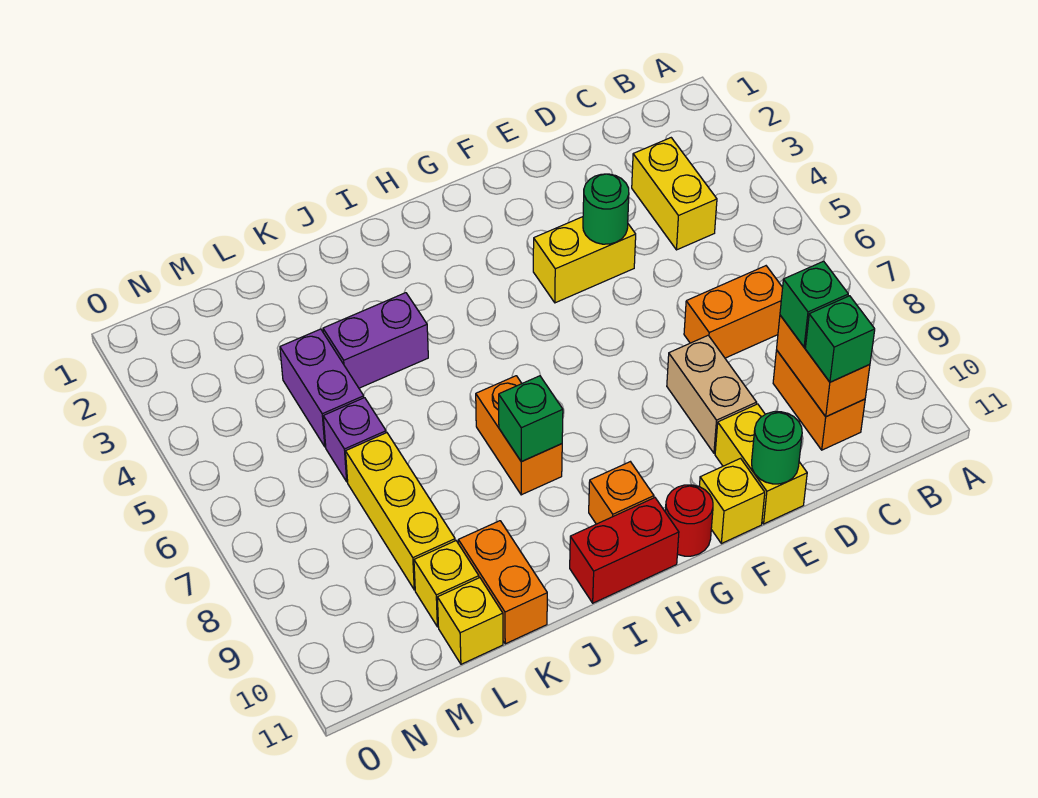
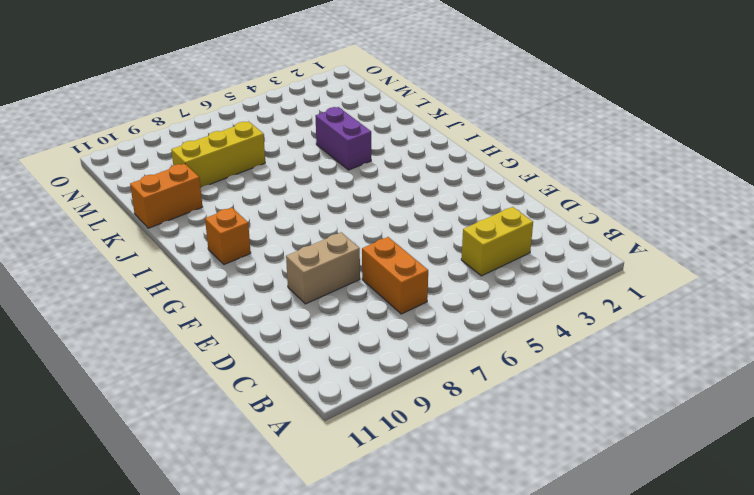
none -> orange 1x2 brick [773,350,865,450]
none -> yellow 1x2 brick [533,217,636,303]
none -> yellow 1x2 brick [715,404,807,524]

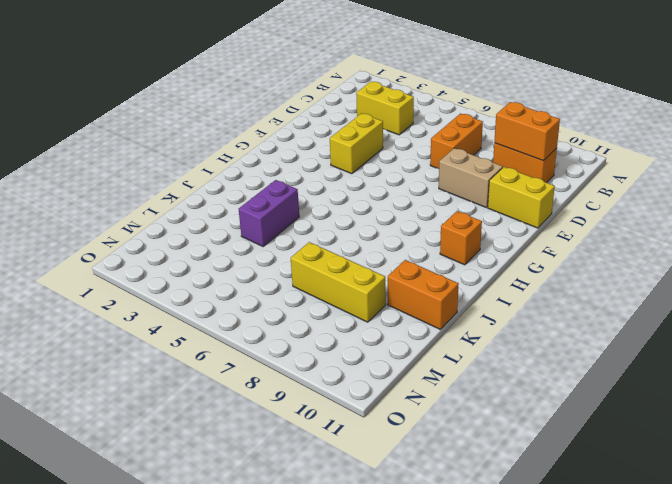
none -> yellow 1x1 brick [699,458,765,544]
none -> red 1x1 round brick [665,485,713,556]
none -> red 1x2 brick [570,498,679,603]

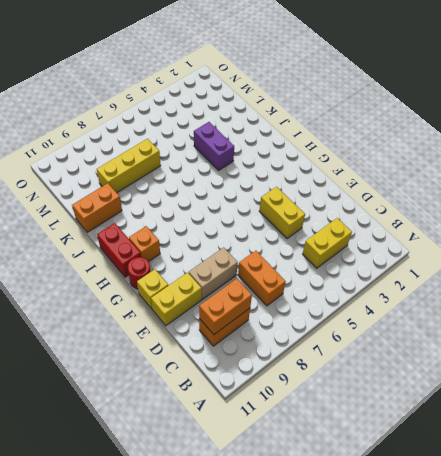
none -> orange 1x2 brick [476,376,562,495]
none -> purple 1x2 brick [280,329,364,447]
none -> purple 1x1 brick [323,398,386,482]

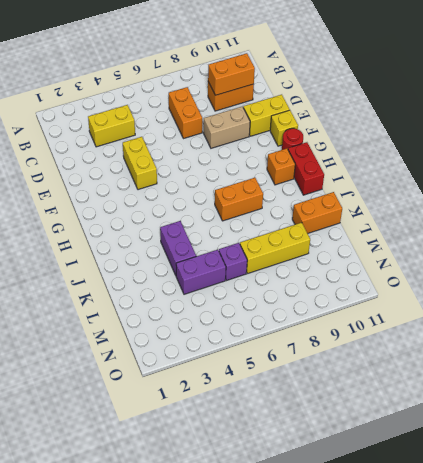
none -> yellow 1x1 brick [414,541,479,627]
none -> yellow 1x1 brick [437,578,503,664]
none -> green 1x1 round brick [583,174,629,244]

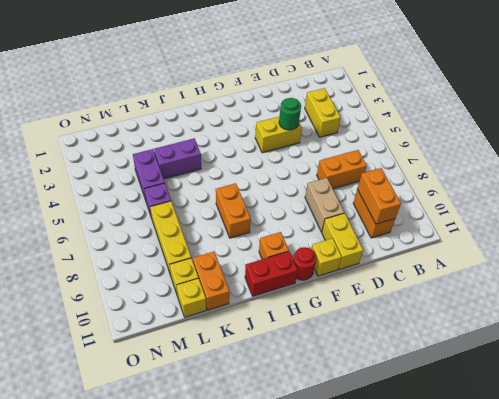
none -> green 1x1 round brick [752,412,802,484]
none -> green 1x1 brick [499,376,563,462]
none -> green 1x1 brick [780,261,848,347]

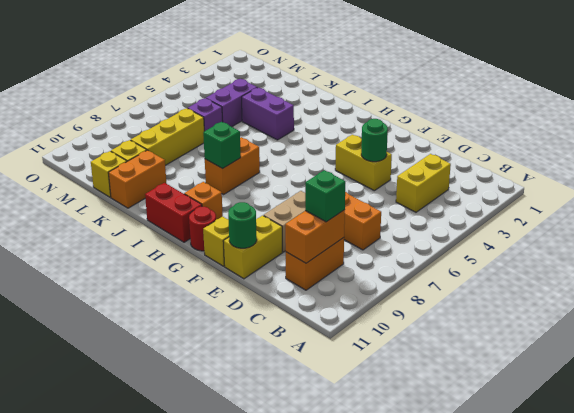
none -> green 1x1 brick [805,296,875,382]

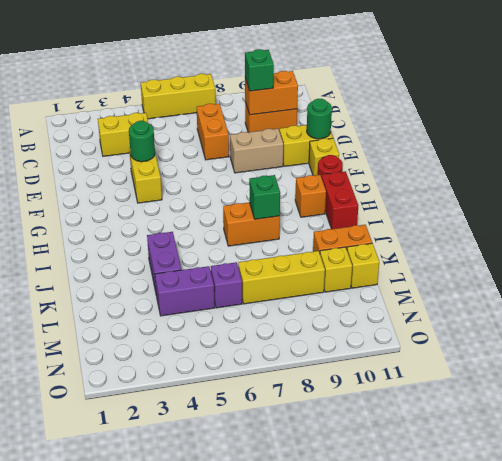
yellow 1x3 brick [141,74,216,119] -> none
none -> green 1x1 brick [805,296,875,382]

